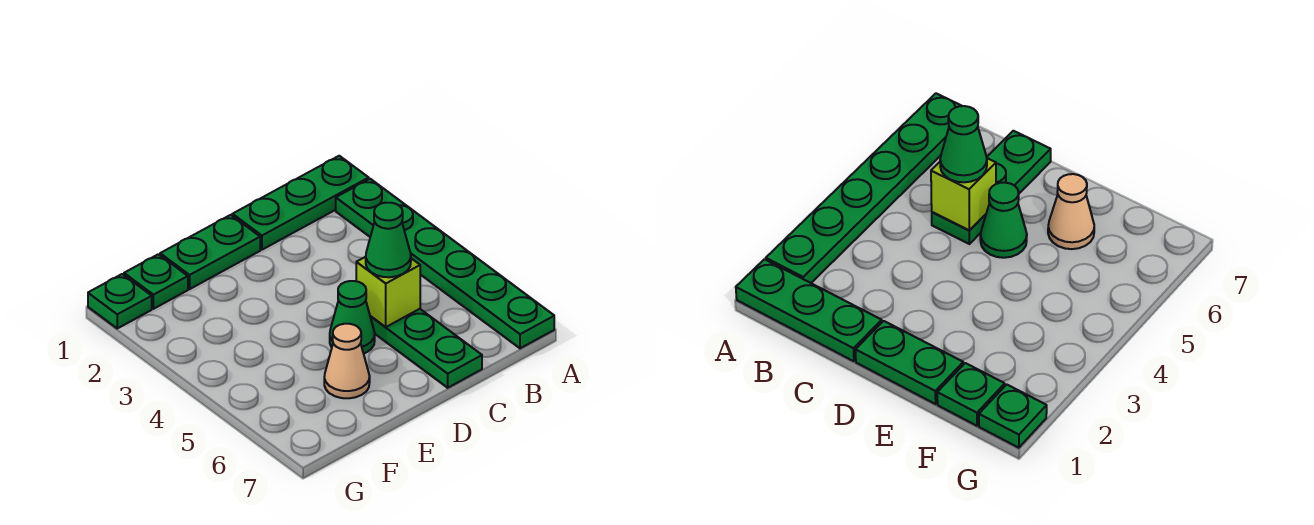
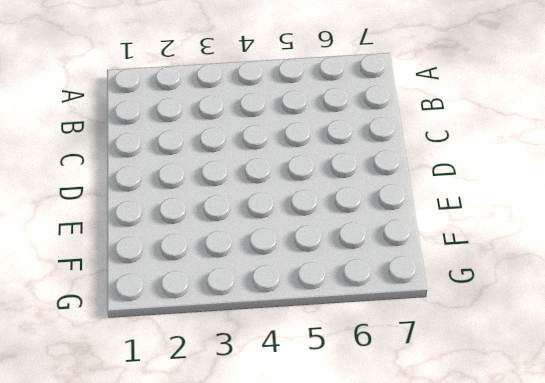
none -> green 1x3 plate [232,156,369,250]
none -> green 1x6 plate [336,179,554,348]

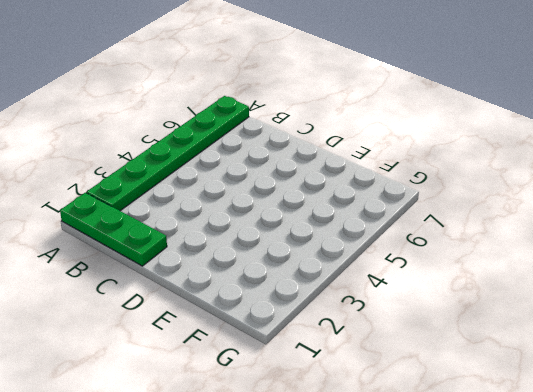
none -> green 1x3 plate [370,309,482,388]
none -> green 1x2 plate [160,215,260,289]

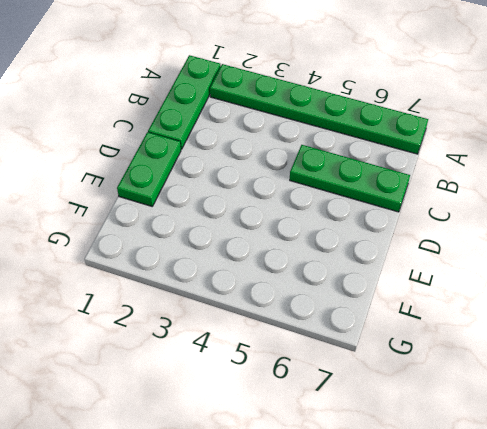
none -> green 1x1 cone [330,281,375,354]
none -> tan 1x1 cone [324,324,370,398]

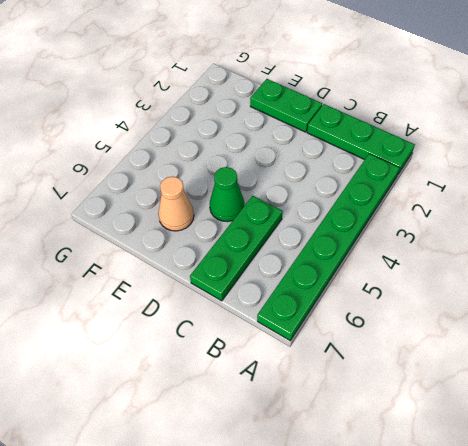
none -> green 1x1 plate [124,254,188,309]
none -> green 1x1 plate [88,274,152,328]

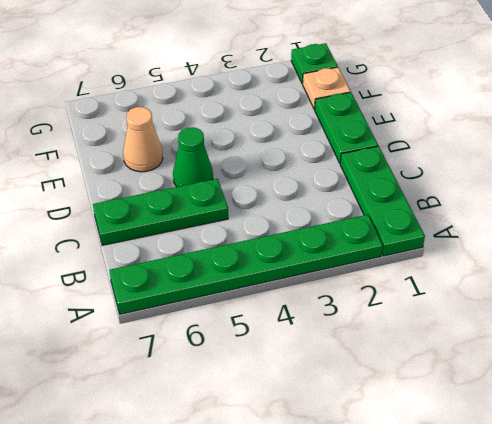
tan 1x1 plate [303,67,351,109] -> green 1x1 plate [124,254,188,309]
none -> lime 1x1 brick [356,257,420,327]
none -> green 1x1 cone [366,203,411,277]

